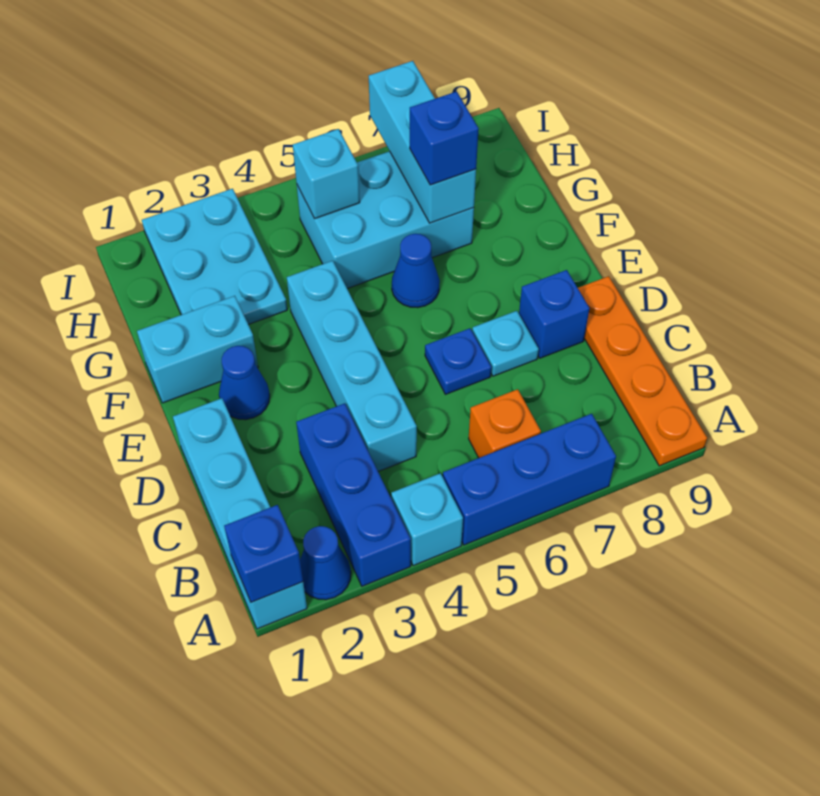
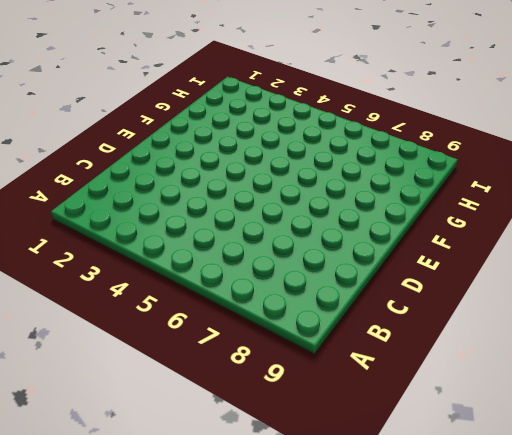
none -> cyan 1x4 brick [173,398,307,629]
none -> blue 1x1 cone [300,526,351,600]
none -> blue 1x3 brick [296,403,411,586]

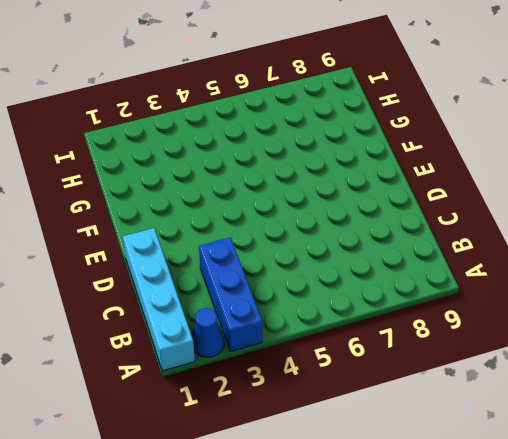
none -> cyan 1x1 brick [391,473,463,566]
none -> blue 1x3 brick [443,414,616,545]
none -> orange 1x4 plate [578,276,707,466]

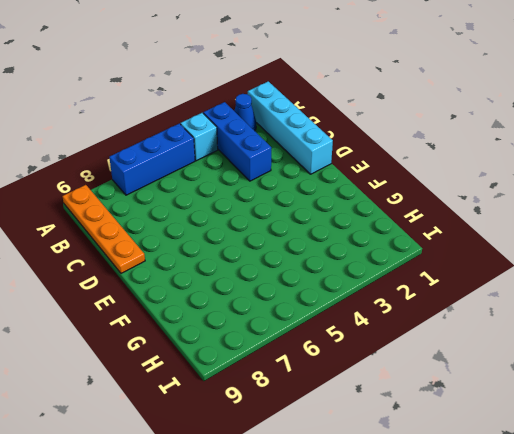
none -> orange 1x1 brick [469,389,541,458]
none -> cyan 1x4 brick [287,261,417,471]
none -> blue 1x1 plate [425,328,491,394]

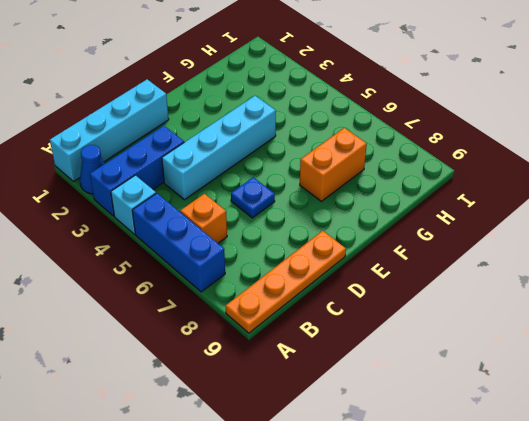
orange 1x2 brick [300,128,367,201] -> cyan 2x3 brick [297,151,474,289]
none -> cyan 1x1 plate [472,311,539,376]
none -> blue 1x1 brick [519,270,590,358]
none -> blue 1x1 cone [219,346,270,420]

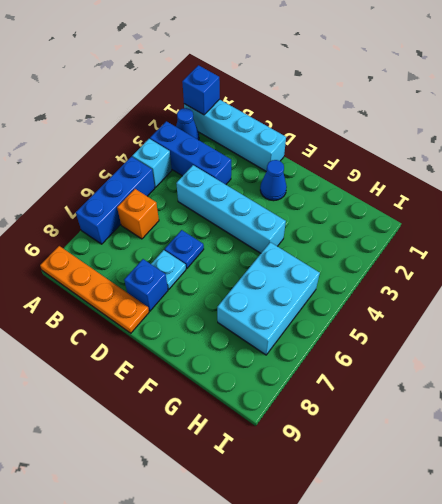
none -> cyan 1x2 brick [137,296,258,403]
none -> blue 1x1 cone [392,234,440,308]
none -> cyan 2x3 plate [142,189,287,324]

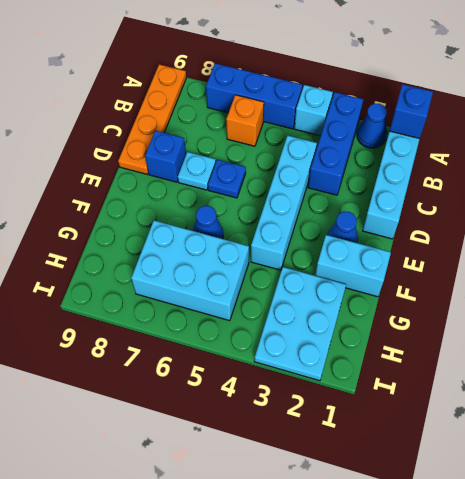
none -> cyan 1x3 brick [369,61,476,223]
none -> cyan 1x1 brick [293,129,360,218]
none -> blue 1x1 brick [410,91,479,185]

